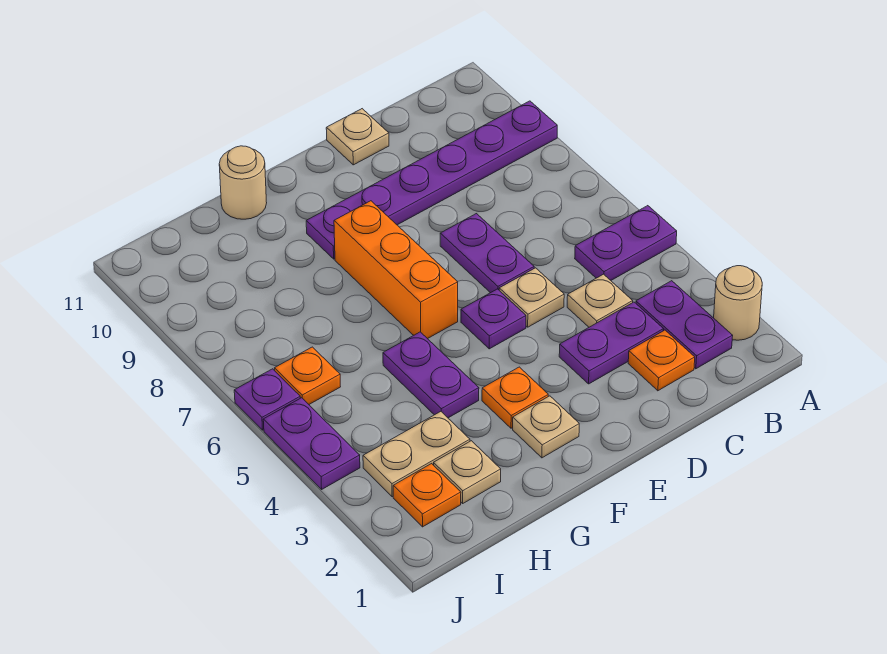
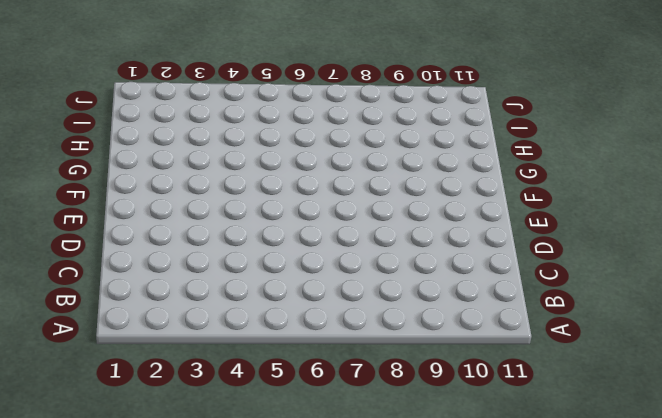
none -> tan 1x1 round brick [714,266,762,340]
none -> purple 1x2 plate [575,206,677,280]
none -> purple 1x6 plate [306,101,557,259]

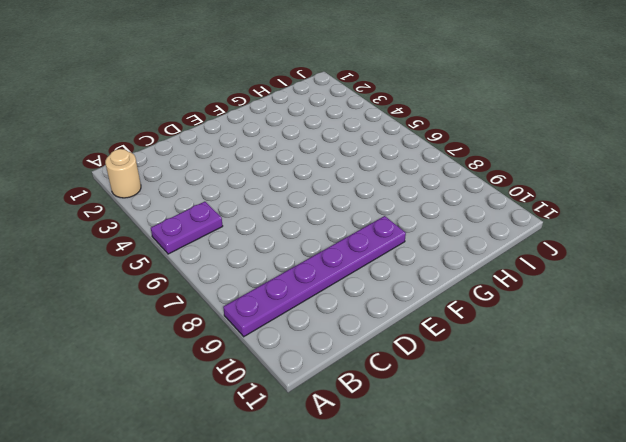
none -> purple 1x2 plate [636,281,733,369]
none -> orange 1x1 plate [628,330,695,391]
none -> purple 1x2 plate [559,302,664,384]

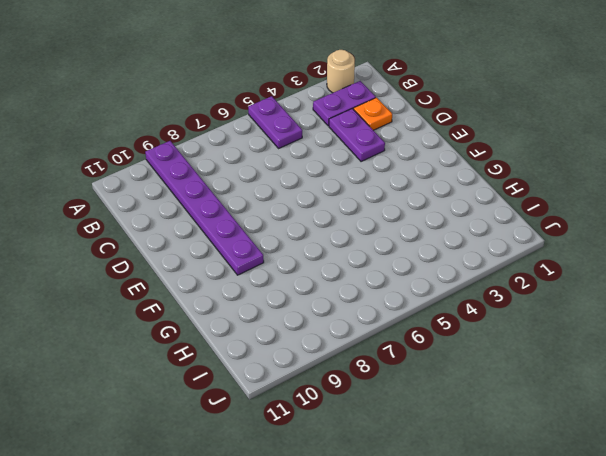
none -> tan 1x1 plate [567,274,633,327]
none -> tan 1x1 plate [499,268,564,327]
none -> purple 1x2 plate [440,214,534,293]

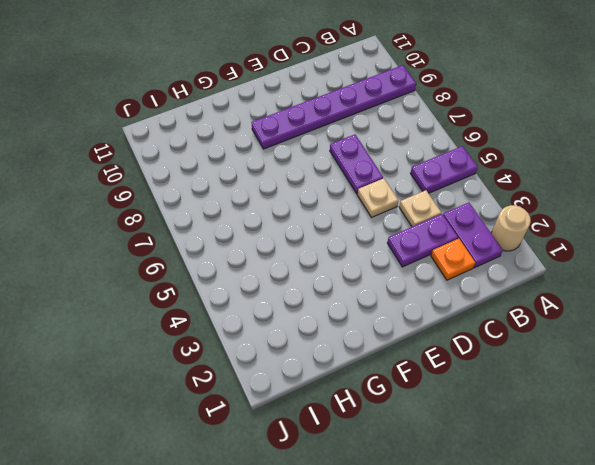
none -> tan 1x1 plate [326,109,389,165]
none -> purple 1x1 plate [461,289,526,349]
none -> tan 1x1 plate [513,396,579,458]

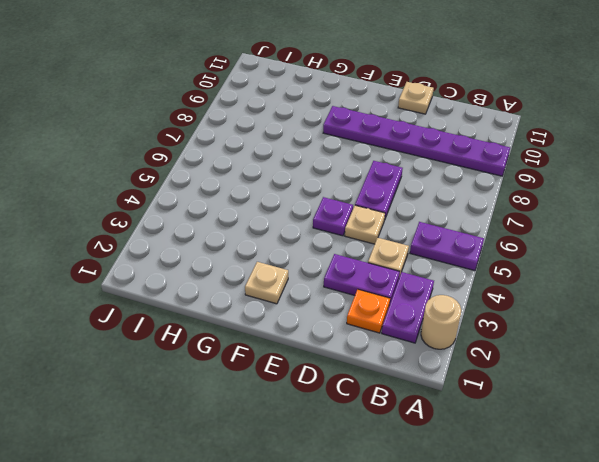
none -> orange 1x1 plate [482,367,548,428]
none -> orange 1x3 brick [334,201,458,339]
none -> purple 1x2 plate [383,332,479,418]

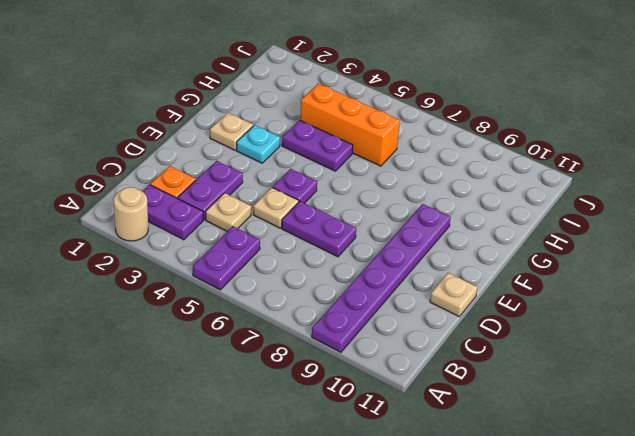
cyan 1x1 plate [237,125,280,163] -> orange 1x1 plate [482,367,548,428]
orange 1x3 brick [300,83,400,166] -> orange 1x3 brick moved to [334,201,458,339]
none -> tan 1x1 round brick [219,146,267,219]
none -> tan 1x1 plate [434,441,501,503]
none -> tan 1x2 plate [363,412,470,497]

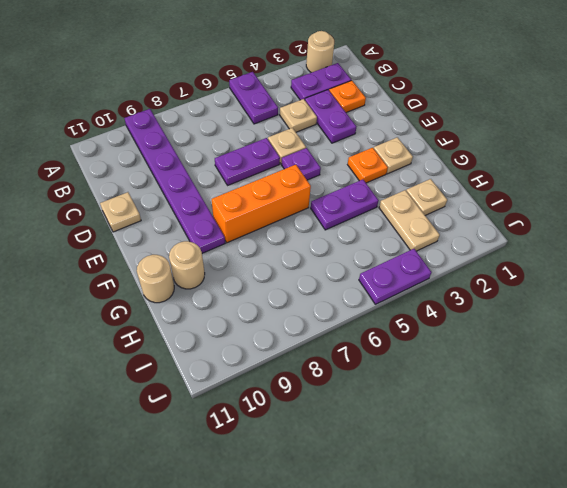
tan 1x1 round brick [169,241,205,289] -> none
none -> orange 1x1 plate [393,464,461,527]
none -> orange 1x1 plate [274,347,340,404]
none -> purple 1x1 plate [234,369,300,430]

